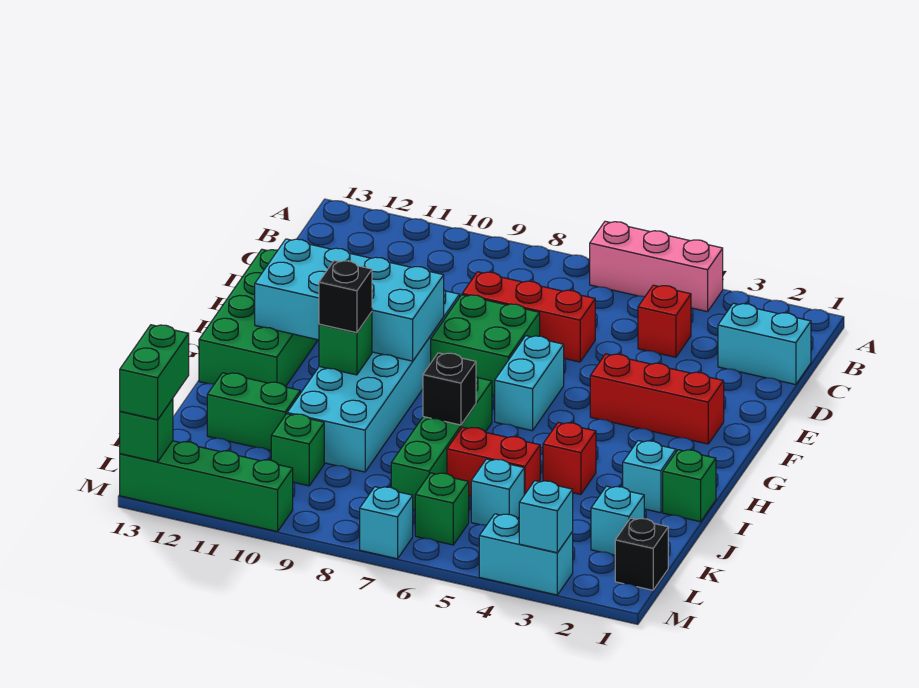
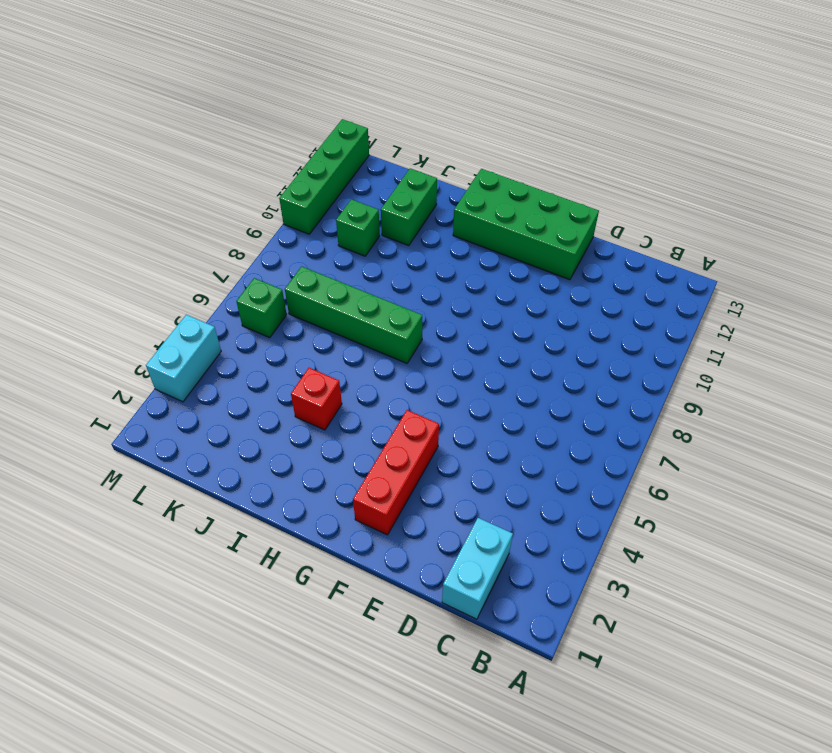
none -> pink 1x3 brick [590,221,723,312]
none -> red 1x1 brick [638,285,691,357]
none -> red 1x3 brick [462,272,595,362]
none -> green 2x2 brick [431,295,540,396]

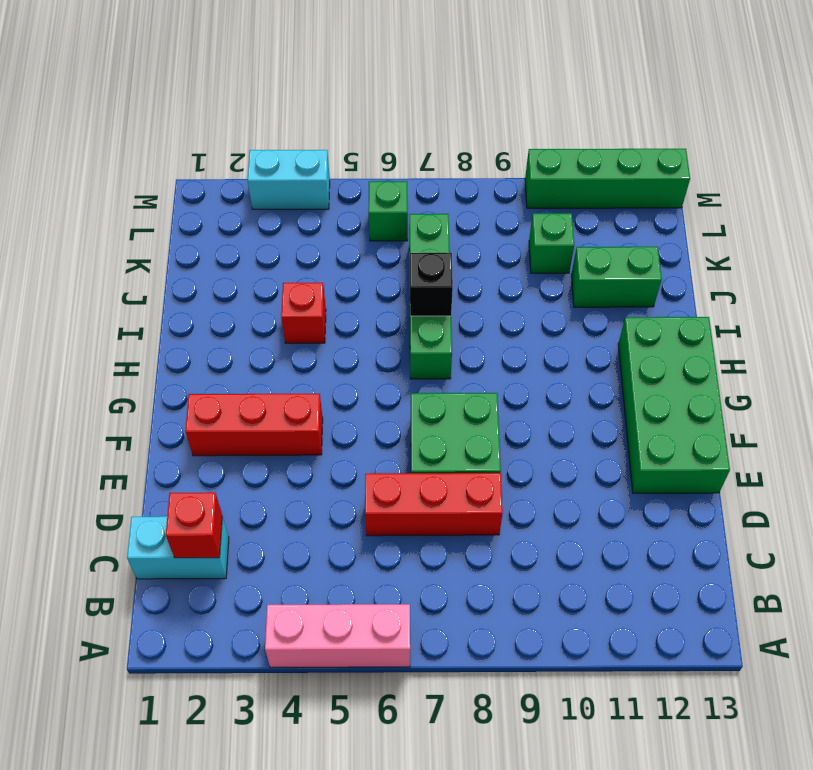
red 1x1 brick [166,492,222,558] -> red 1x1 brick moved to [638,285,691,357]
none -> cyan 2x6 brick [287,291,460,472]
none -> cyan 1x2 brick [495,336,564,431]
none -> green 1x1 brick [663,450,716,522]
none -> cyan 1x1 brick [623,441,676,513]

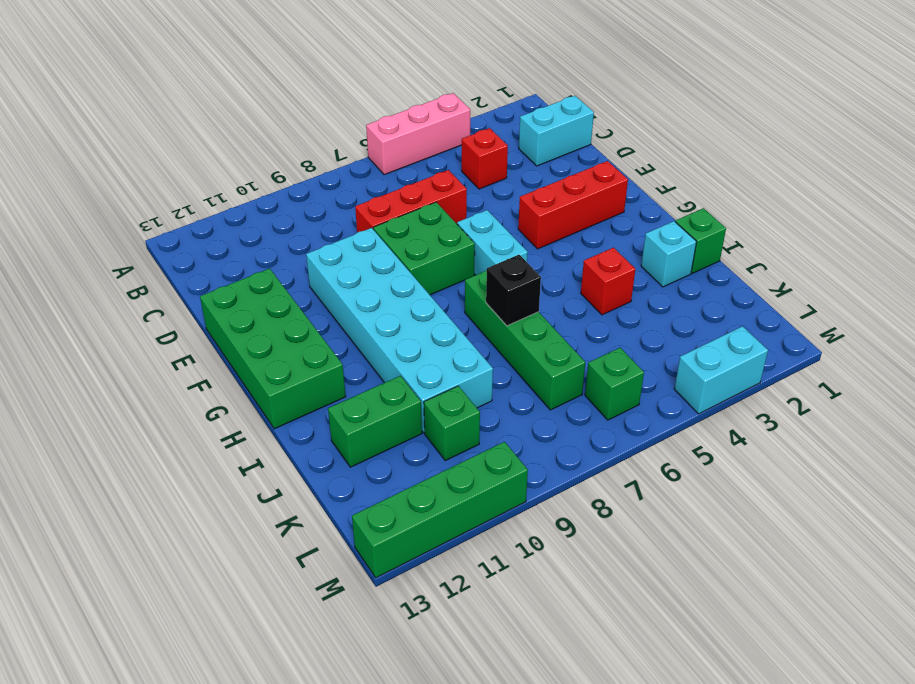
none -> red 1x2 brick [447,427,540,496]
none -> cyan 1x1 brick [591,486,644,555]
none -> cyan 1x1 brick [471,459,524,525]
none -> black 1x1 brick [615,518,668,590]

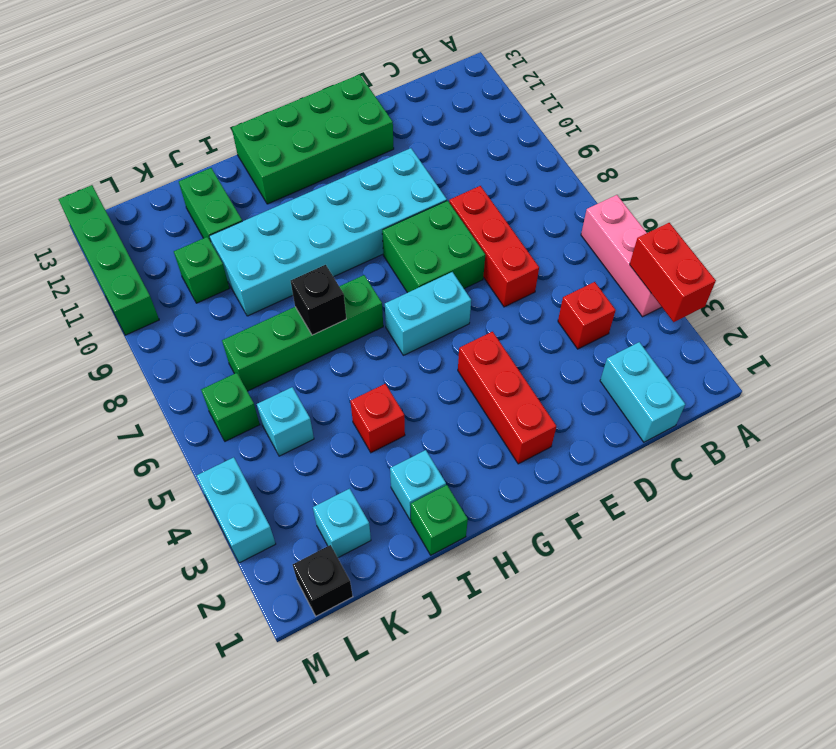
red 1x2 brick [630,223,716,322] -> red 1x2 brick moved to [447,427,540,496]
none -> cyan 1x1 brick [360,487,413,559]
none -> cyan 2x4 brick [255,239,444,361]
none -> green 1x1 brick [319,312,372,375]
none -> cyan 1x1 brick [519,481,573,553]

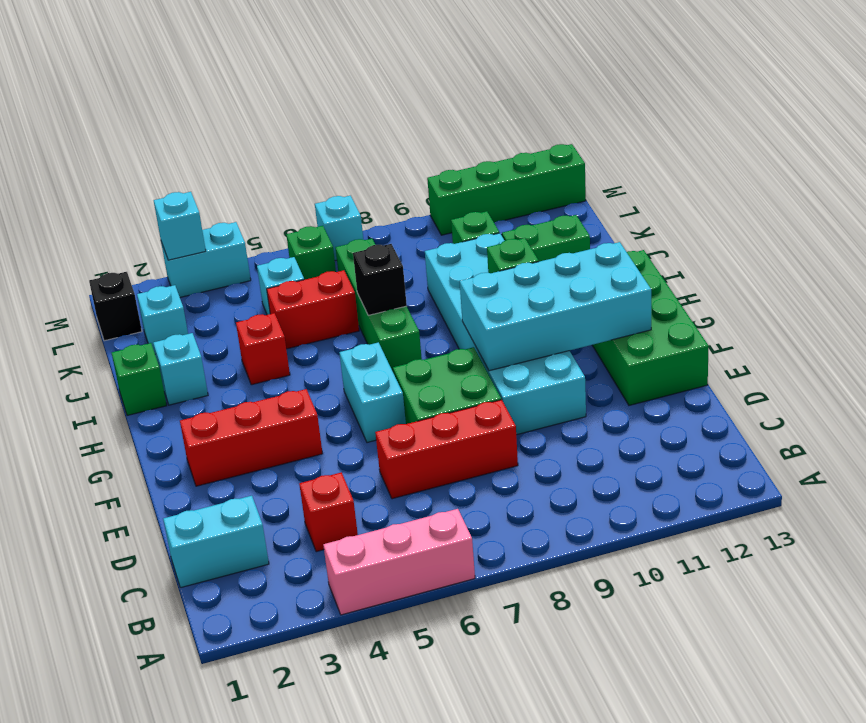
none -> green 1x1 brick [120,399,173,462]
none -> black 1x1 brick [319,261,372,333]
none -> green 1x2 brick [120,325,189,420]

